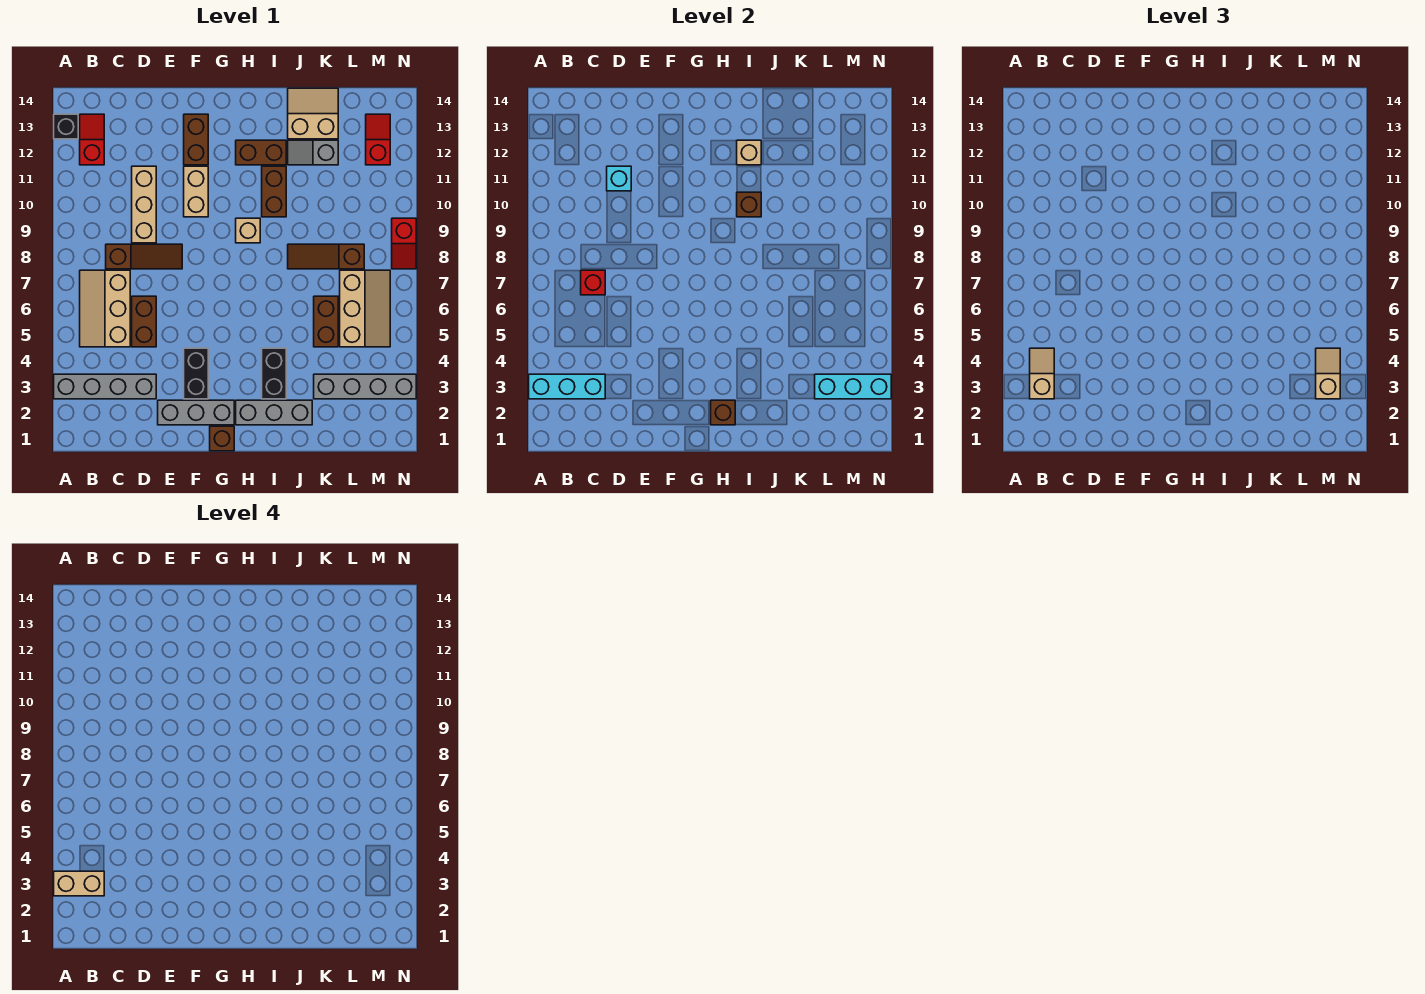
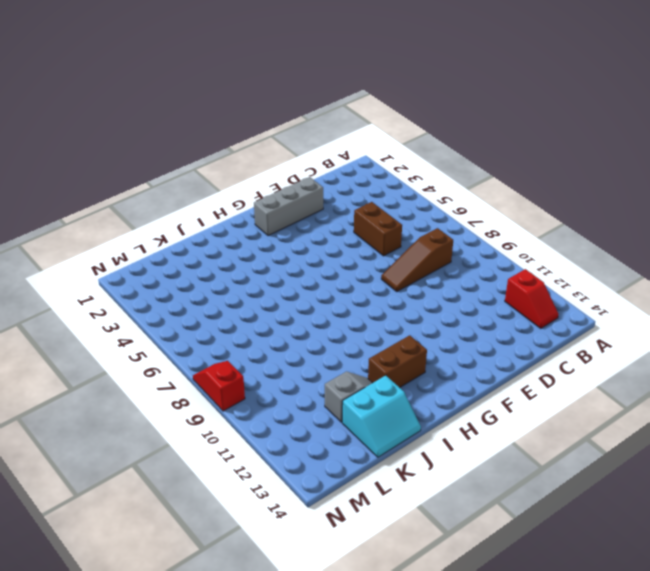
cyan 2x2 slope [342,375,421,457] -> tan 2x2 slope [288,88,338,139]
none -> grey 1x4 brick [54,374,156,399]
none -> black 1x1 brick [54,114,78,139]
none -> tan 2x3 slope [80,270,130,347]
none -> tan 1x3 brick [132,166,156,243]

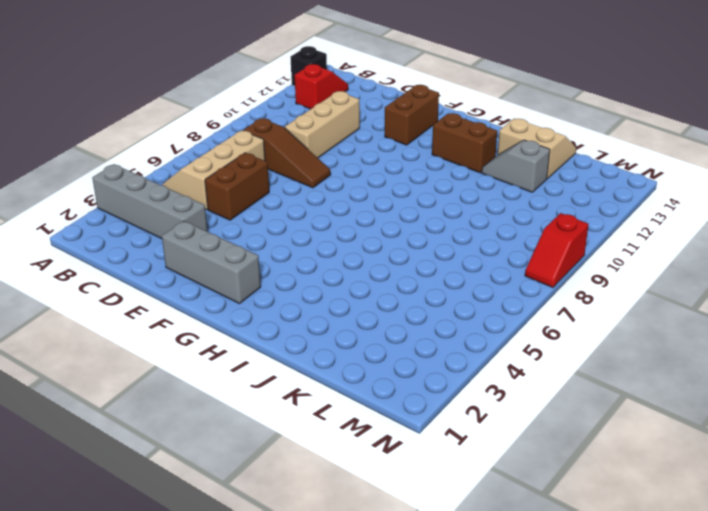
none -> black 1x2 brick [184,348,208,399]
none -> tan 1x2 brick [184,166,208,217]
none -> brown 1x1 brick [210,426,234,451]
none -> grey 1x3 brick [236,400,312,425]

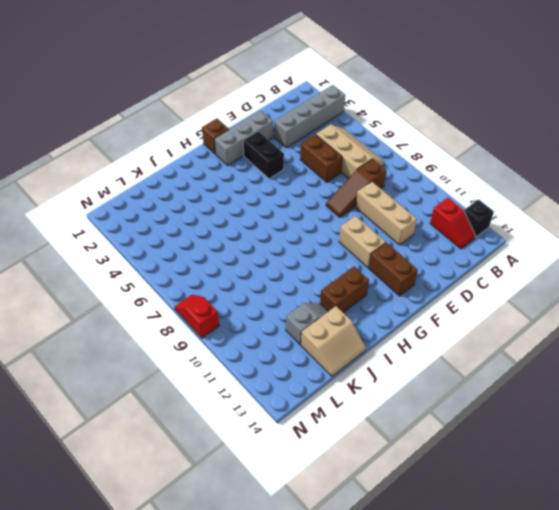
none -> grey 1x3 brick [236,400,312,425]
none -> tan 1x1 brick [236,218,260,243]
none -> black 1x2 brick [262,348,286,399]
none -> brown 1x2 brick [262,166,286,217]

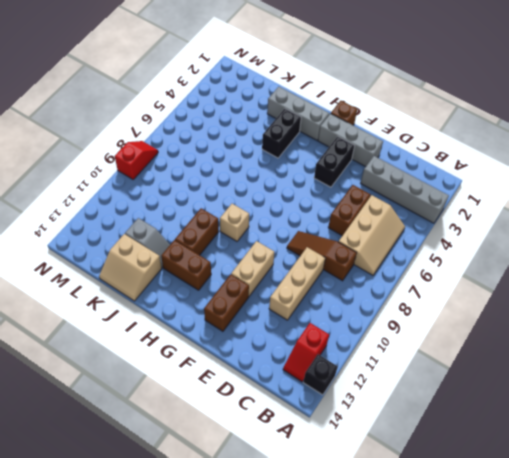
none -> brown 1x3 slope [288,244,364,269]
none -> grey 1x4 brick [314,374,416,399]
none -> brown 1x2 brick [314,296,338,347]
none -> tan 2x3 slope [340,270,390,347]

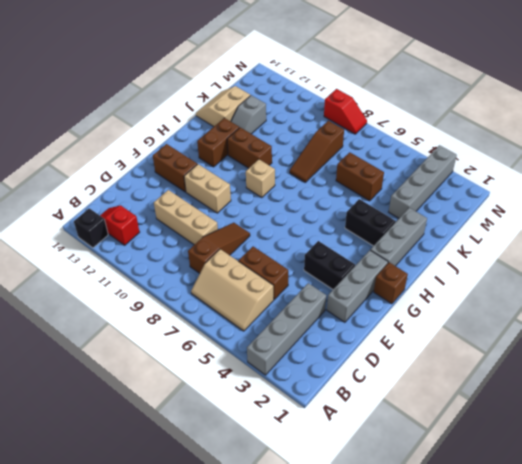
none -> tan 2x3 slope [340,270,390,347]
none -> red 1x2 slope [366,114,390,165]
none -> cyan 1x3 brick [529,374,605,399]
none -> red 1x1 brick [581,270,605,295]

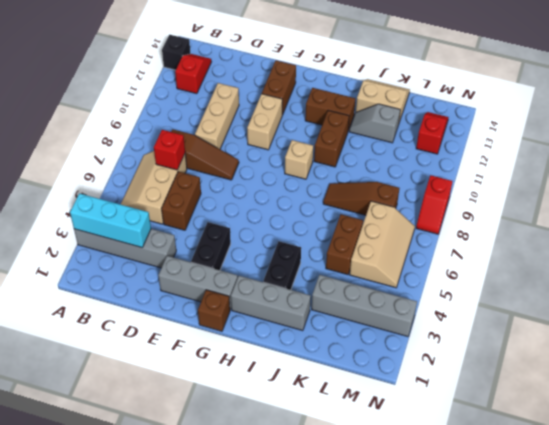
none -> cyan 1x1 brick [607,166,631,191]
none -> brown 1x1 brick [711,400,735,425]
none -> brown 1x1 brick [737,192,761,217]
none -> tan 1x1 brick [737,140,761,165]

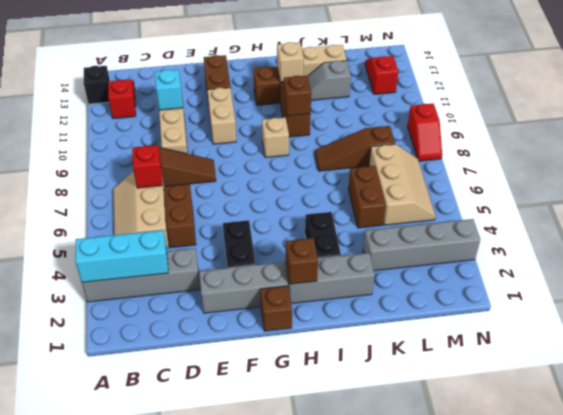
none -> cyan 1x3 brick [815,374,891,399]
none -> tan 1x2 slope [1030,348,1054,399]
none -> tan 1x2 slope [1316,348,1340,399]
none -> tan 1x2 brick [54,871,104,896]

